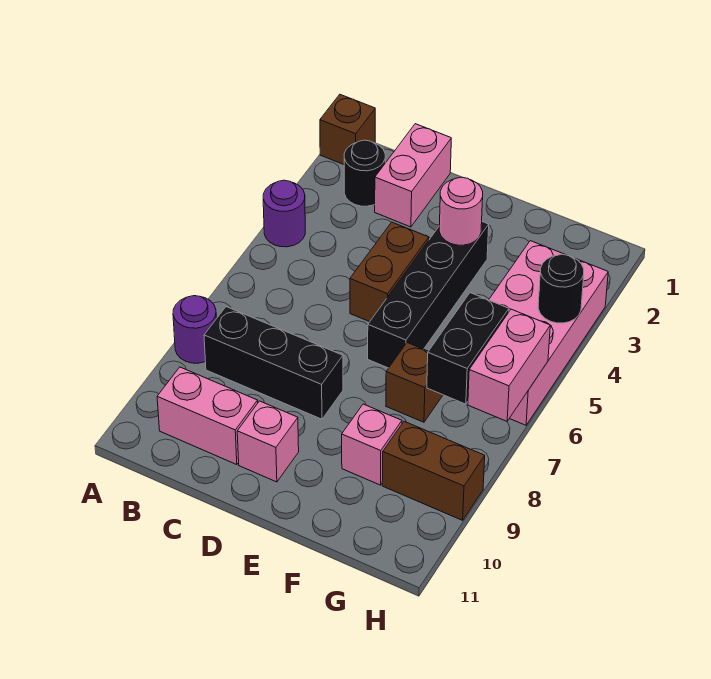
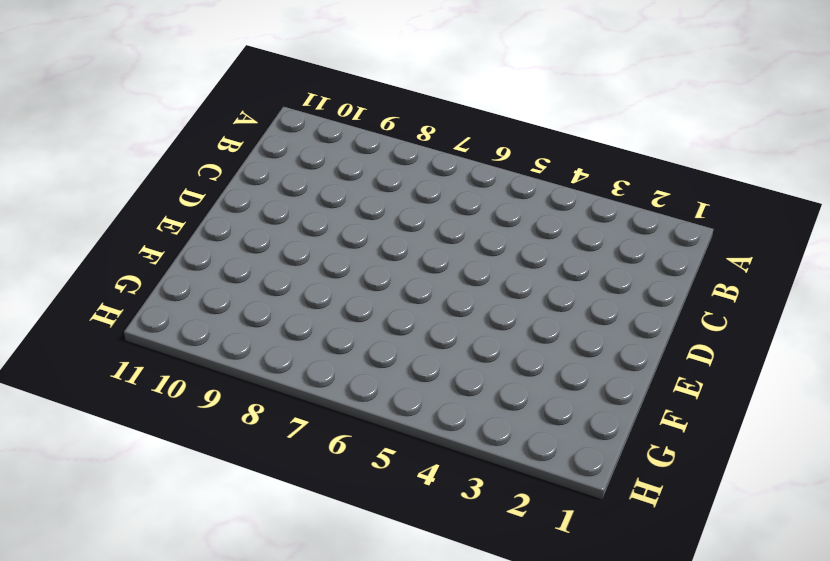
none -> brown 1x1 brick [320,95,375,164]
none -> purple 1x1 round brick [263,180,305,247]
none -> purple 1x1 round brick [173,296,216,363]

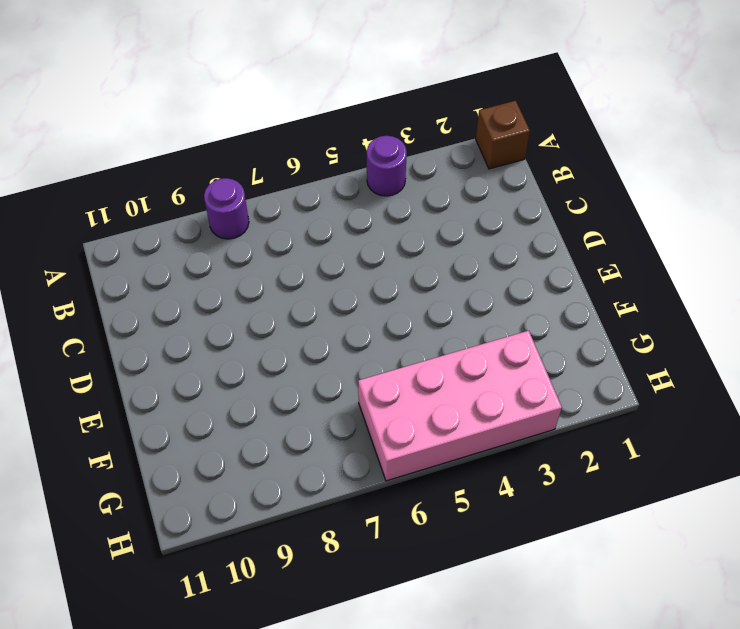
none -> black 1x1 round brick [344,140,385,206]
none -> black 1x3 brick [204,307,343,419]
none -> pink 1x2 brick [157,367,258,465]

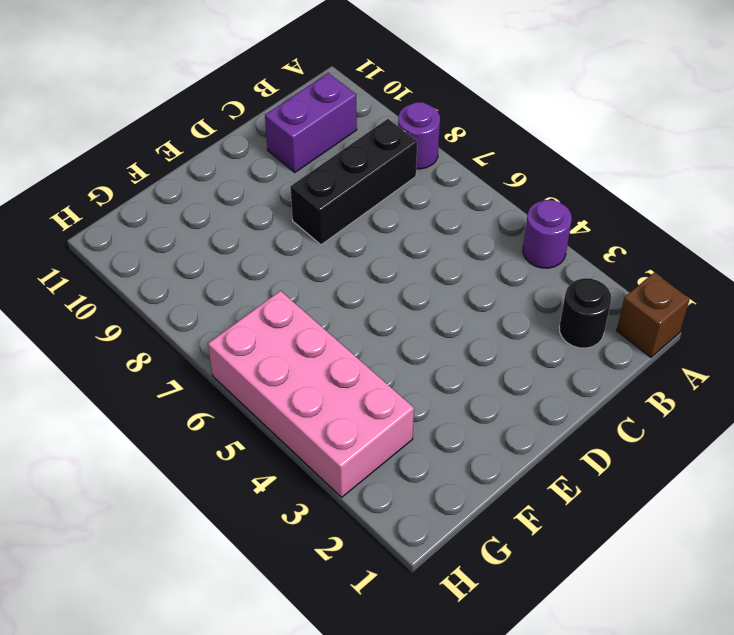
purple 1x2 brick [265,73,357,172] -> pink 1x2 brick [157,367,258,465]
none -> pink 1x2 brick [375,124,451,227]
none -> brown 1x2 brick [350,222,429,322]
none -> pink 1x1 brick [237,401,299,482]

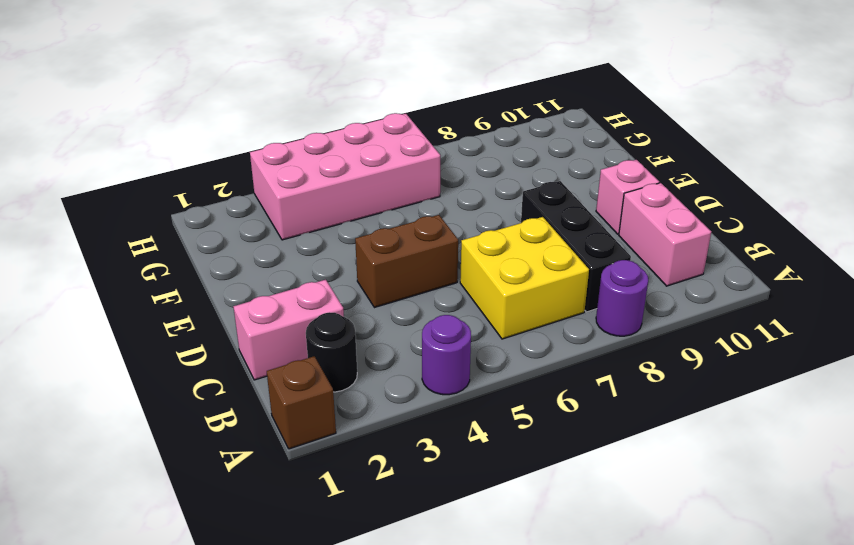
yellow 2x2 brick [460,217,589,339] -> none
none -> black 1x4 brick [368,222,489,368]
none -> brown 1x1 brick [386,343,443,422]
none -> pink 1x1 brick [342,404,402,485]

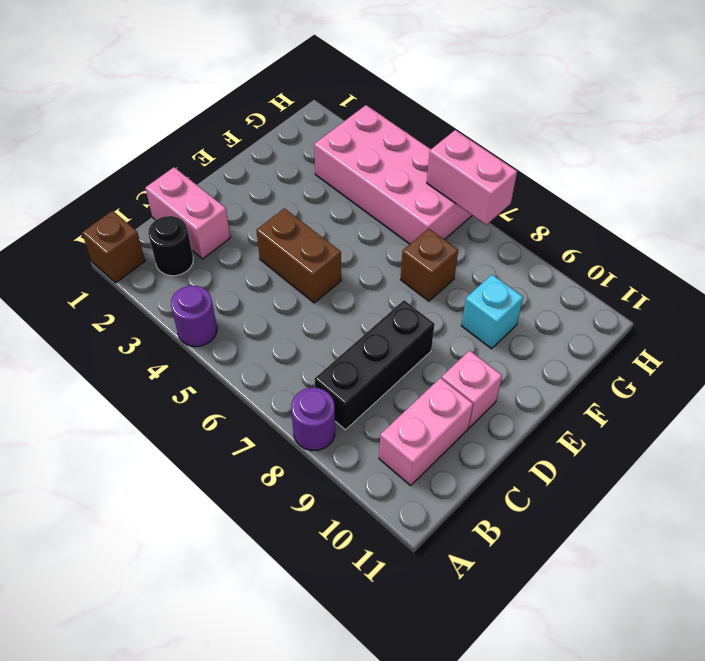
cyan 1x1 brick [461,275,523,349] -> pink 1x1 brick [342,404,402,485]
none -> black 1x4 brick [368,222,489,368]
none -> brown 1x2 brick [382,421,485,520]
none -> pink 1x1 round brick [439,177,483,245]

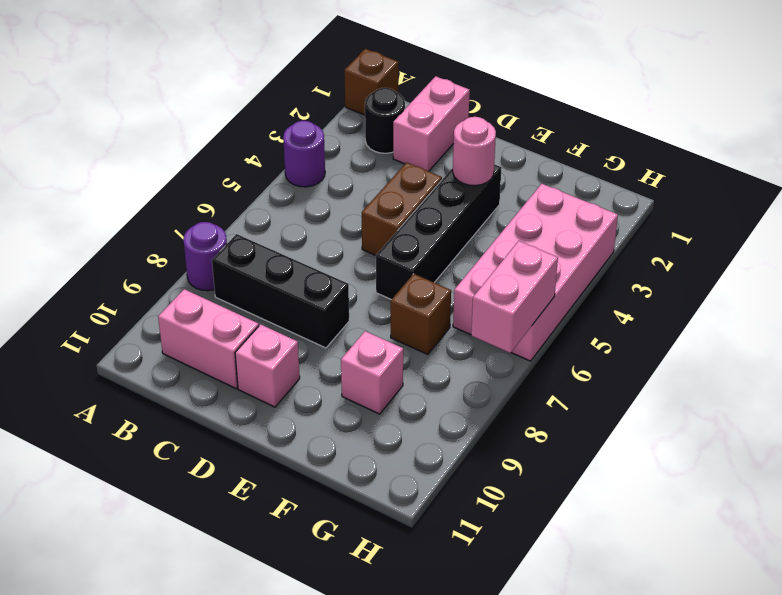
none -> brown 1x2 brick [382,421,485,520]
none -> black 1x2 brick [427,293,509,404]
none -> black 1x1 round brick [538,254,584,323]

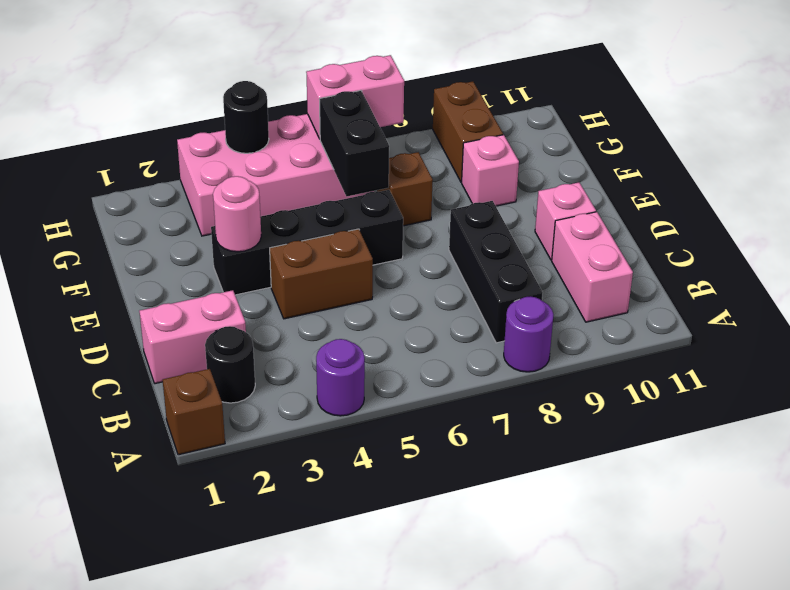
black 1x2 brick [319,91,389,196] -> black 1x2 brick turned to [427,293,509,404]

